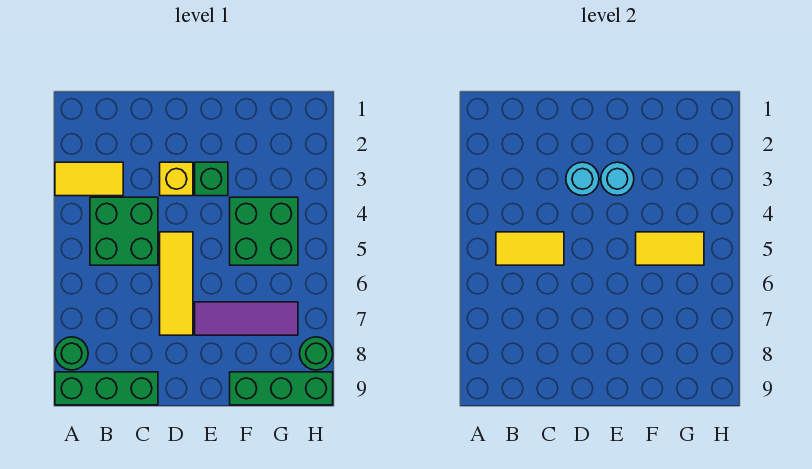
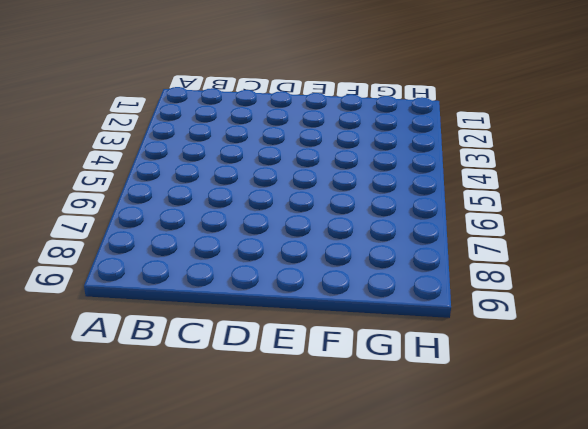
none -> yellow 1x2 tile [55,162,123,196]
none -> green 1x1 round brick [55,337,88,370]
none -> green 1x3 brick [55,372,158,405]

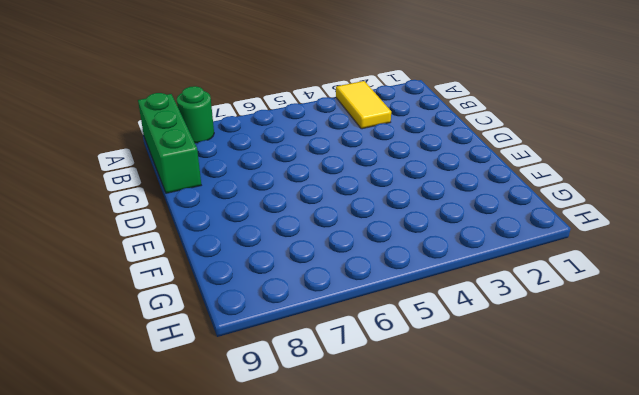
none -> green 2x2 brick [90,197,158,265]
none -> yellow 1x1 brick [160,162,193,196]
none -> yellow 1x3 tile [160,232,193,335]

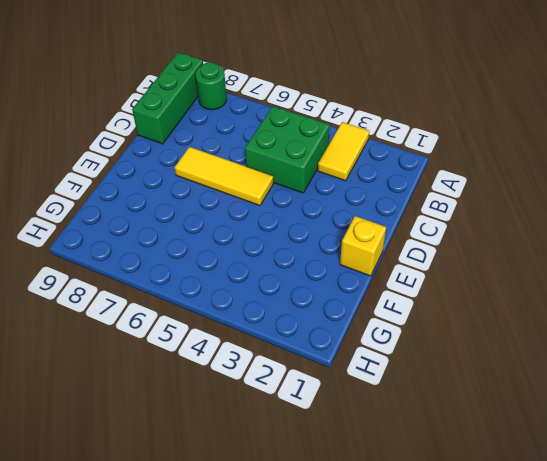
yellow 1x1 brick [340,216,386,276] -> yellow 1x1 brick moved to [160,162,193,196]
none -> green 1x1 brick [195,162,228,196]
none -> purple 1x3 tile [195,302,298,335]
none -> green 2x2 brick [230,197,298,265]

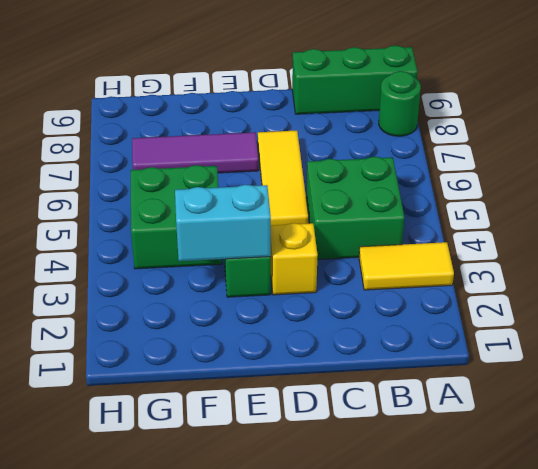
cyan 1x2 brick [175,185,271,261] -> cyan 1x1 round brick [601,162,634,196]
none -> green 1x3 brick [230,372,333,405]
none -> green 1x1 round brick [300,337,333,370]
none -> yellow 1x2 tile [496,232,564,265]

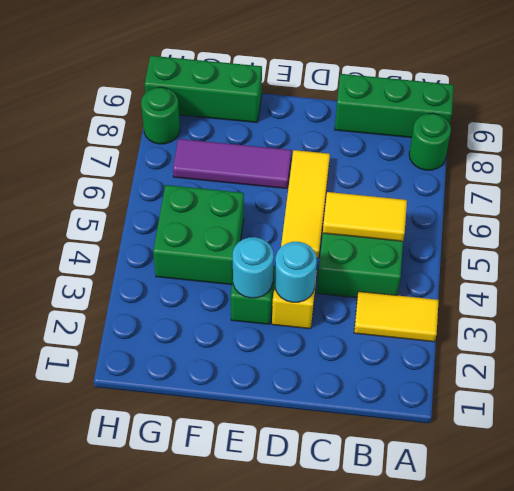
none -> yellow 1x2 tile [636,232,704,265]

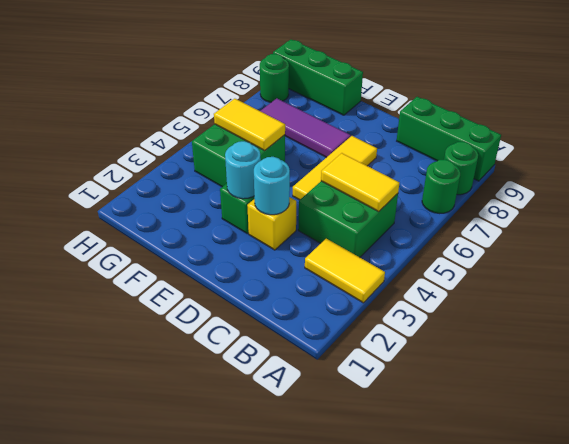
green 1x1 round brick [422,159,460,214] -> none

